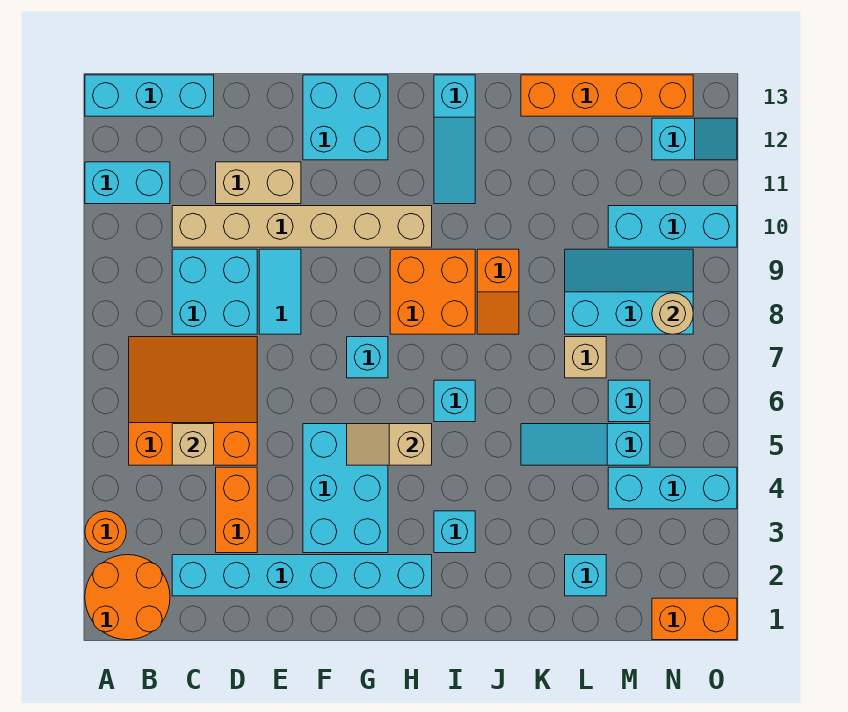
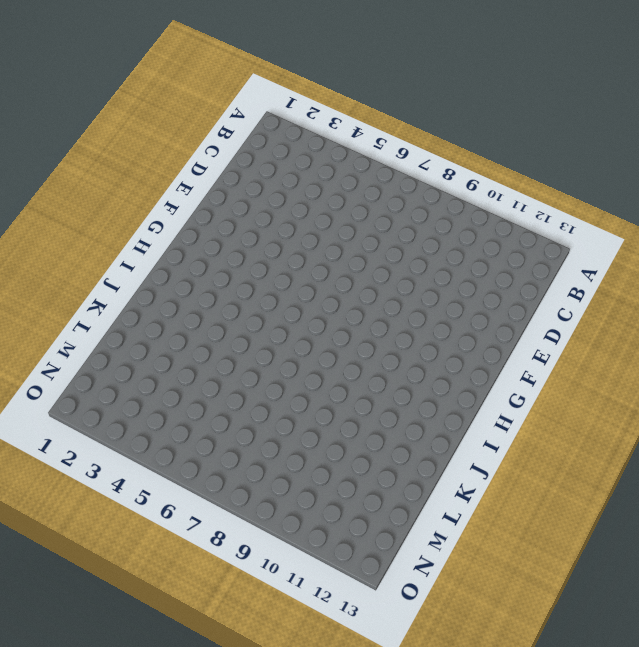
none -> orange 2x2 round brick [85,555,170,640]
none -> orange 1x1 round brick [85,511,126,553]
none -> cyan 1x2 brick [85,162,170,204]
none -> cyan 1x3 brick [85,75,214,116]

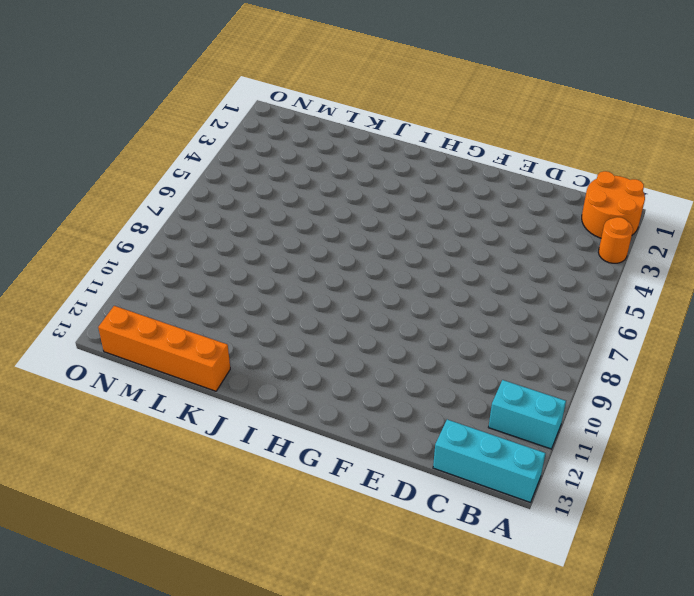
none -> orange 3x3 slope [129,337,257,465]
none -> cyan 1x6 brick [172,555,432,596]
none -> cyan 2x2 brick [172,249,257,334]
none -> tan 1x6 brick [172,206,432,247]

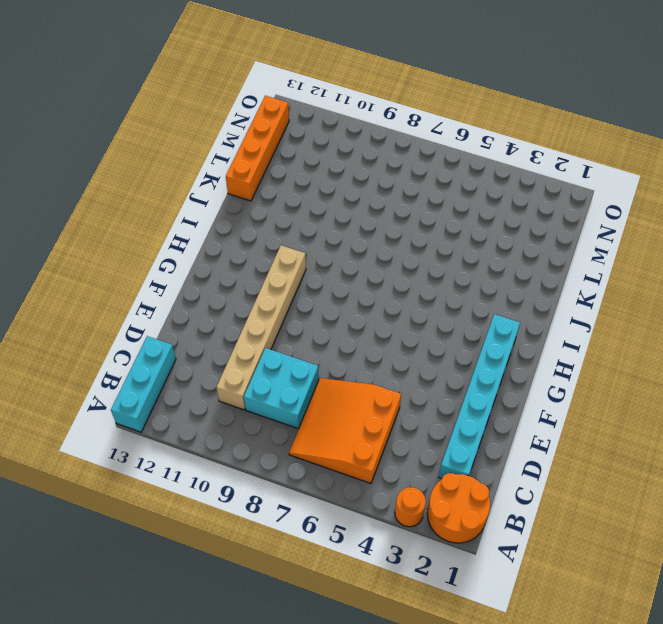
none -> cyan 1x2 brick [85,162,170,204]
none -> orange 1x2 brick [216,467,257,553]
none -> tan 1x2 brick [216,162,301,204]
none -> cyan 1x2 tile [259,249,301,334]

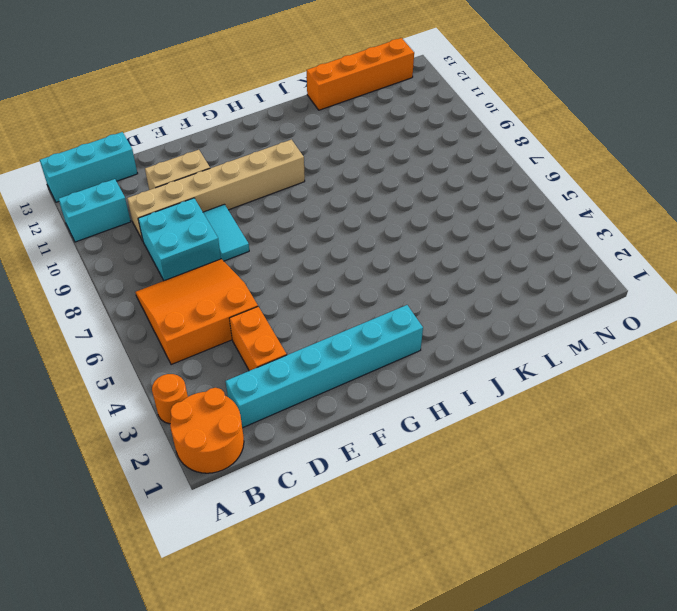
none -> cyan 2x3 brick [303,424,388,553]
none -> cyan 2x2 brick [303,75,388,160]
none -> cyan 1x1 brick [347,337,388,378]
none -> orange 2x2 brick [390,249,475,334]

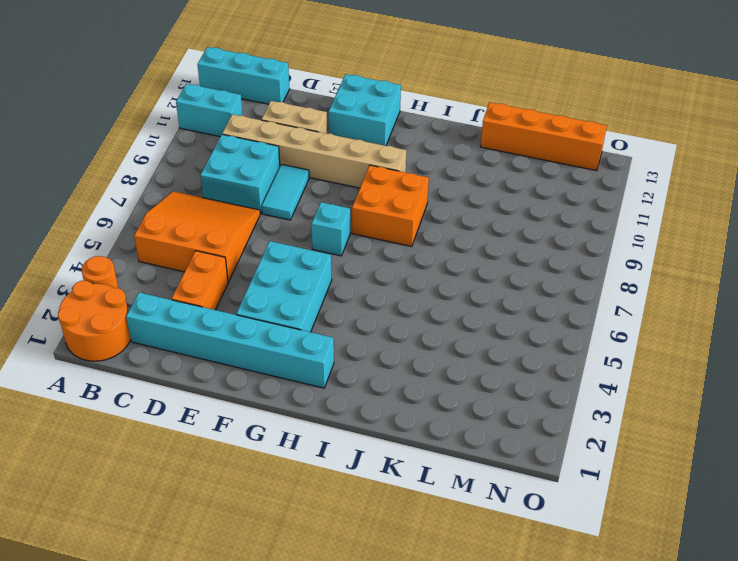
none -> cyan 1x1 brick [434,511,475,553]
none -> cyan 1x1 brick [434,380,475,422]
none -> cyan 1x3 slope [434,75,475,204]
none -> orange 1x2 slope [477,249,519,334]

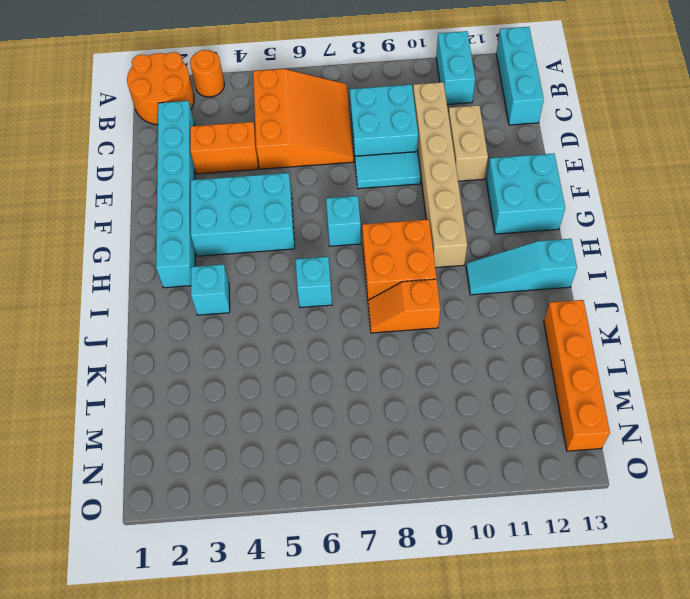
none -> cyan 1x3 slope [521,424,650,465]
none -> cyan 1x1 brick [565,555,606,596]
none -> tan 1x1 brick [565,337,606,378]
none -> cyan 2x3 slope [565,249,693,334]

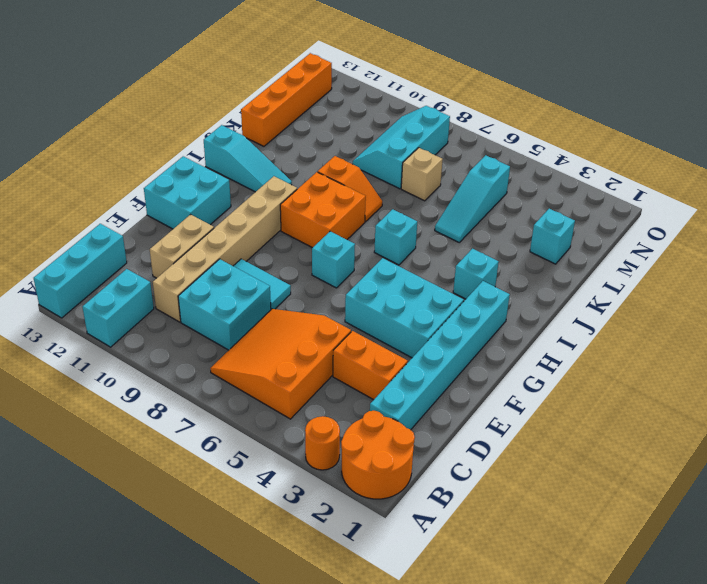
none -> cyan 1x3 brick [608,467,737,509]
none -> cyan 1x1 brick [608,380,650,422]
none -> cyan 1x3 brick [608,206,737,247]
none -> orange 1x2 brick [652,598,737,640]

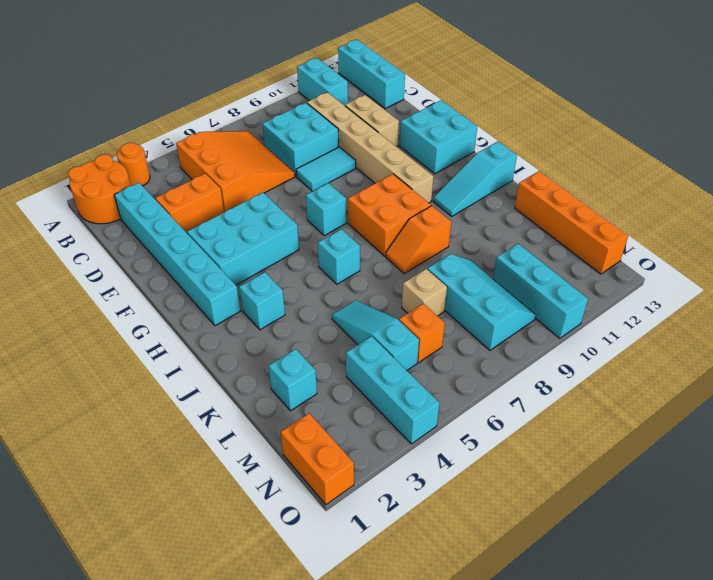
orange 1x1 brick [399,303,445,363] -> cyan 1x1 brick [608,380,650,422]
none -> cyan 1x2 slope [652,118,737,160]
none -> tan 1x1 brick [172,424,214,465]
none -> tan 1x2 slope [347,424,432,465]
none -> tan 1x1 round brick [652,293,693,334]

